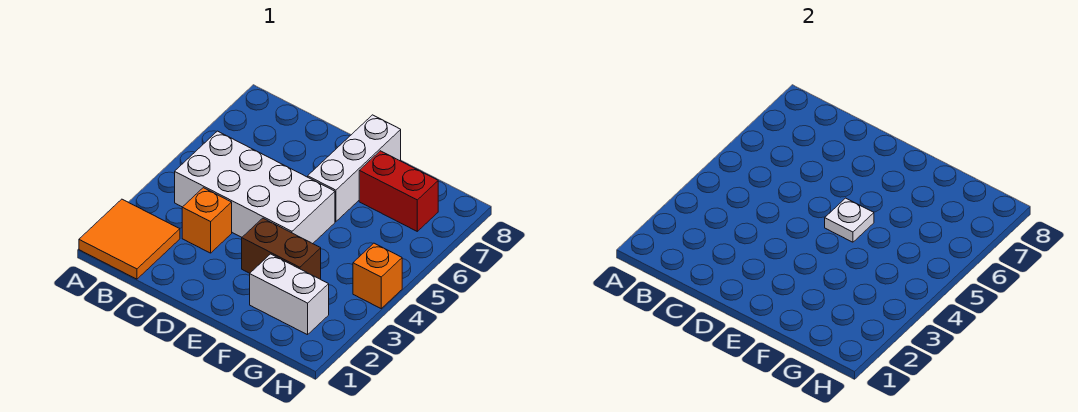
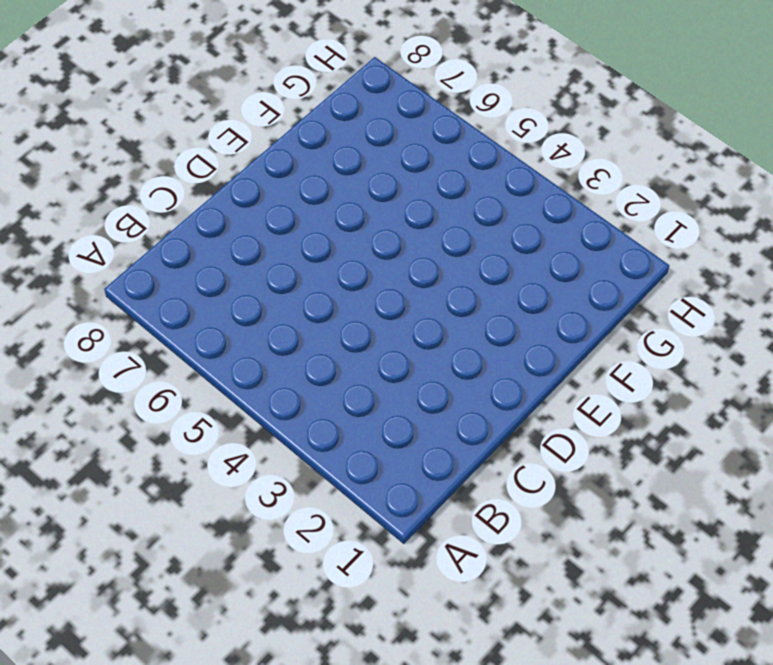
none -> orange 2x2 tile [79,199,180,279]
none -> white 2x4 brick [175,131,335,244]

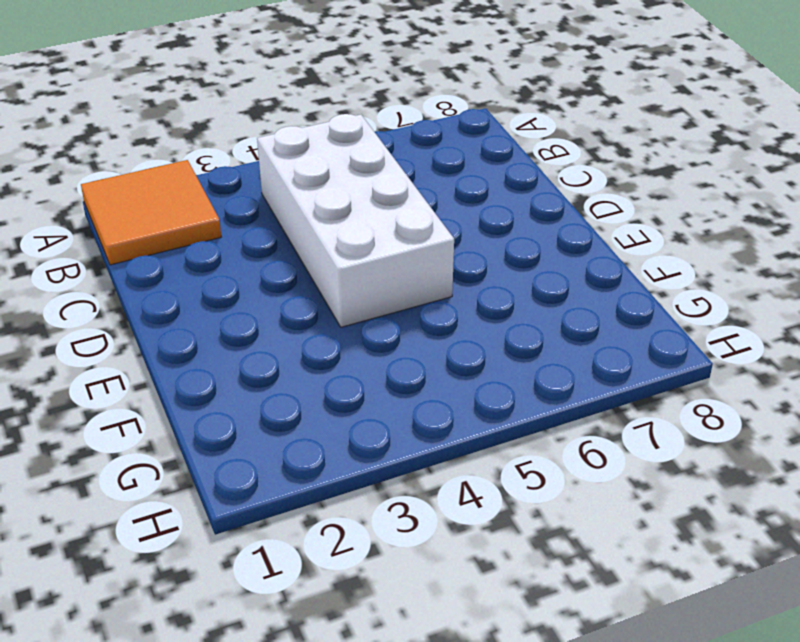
none -> orange 1x1 brick [182,188,232,253]
none -> brown 1x2 brick [242,218,321,279]

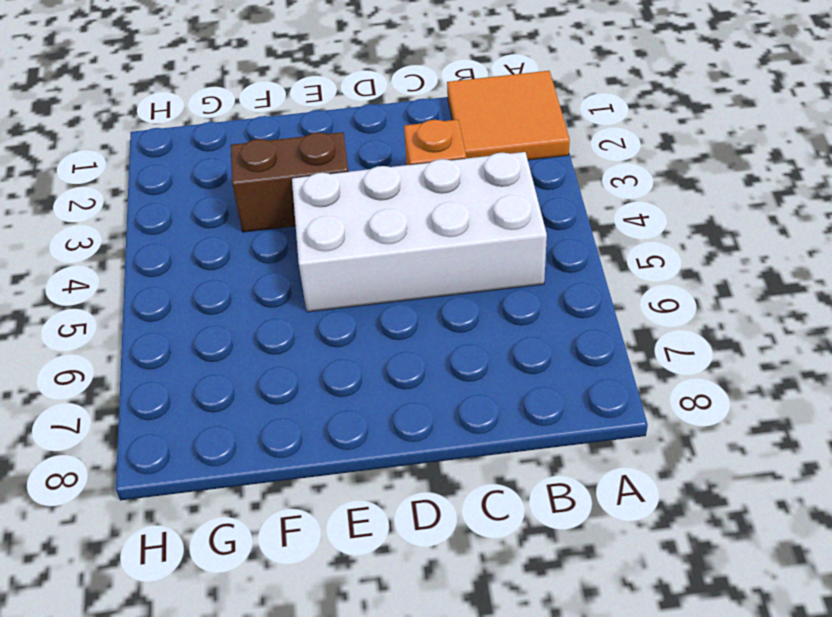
none -> white 1x3 brick [308,115,401,222]
none -> white 1x2 brick [250,254,329,335]

